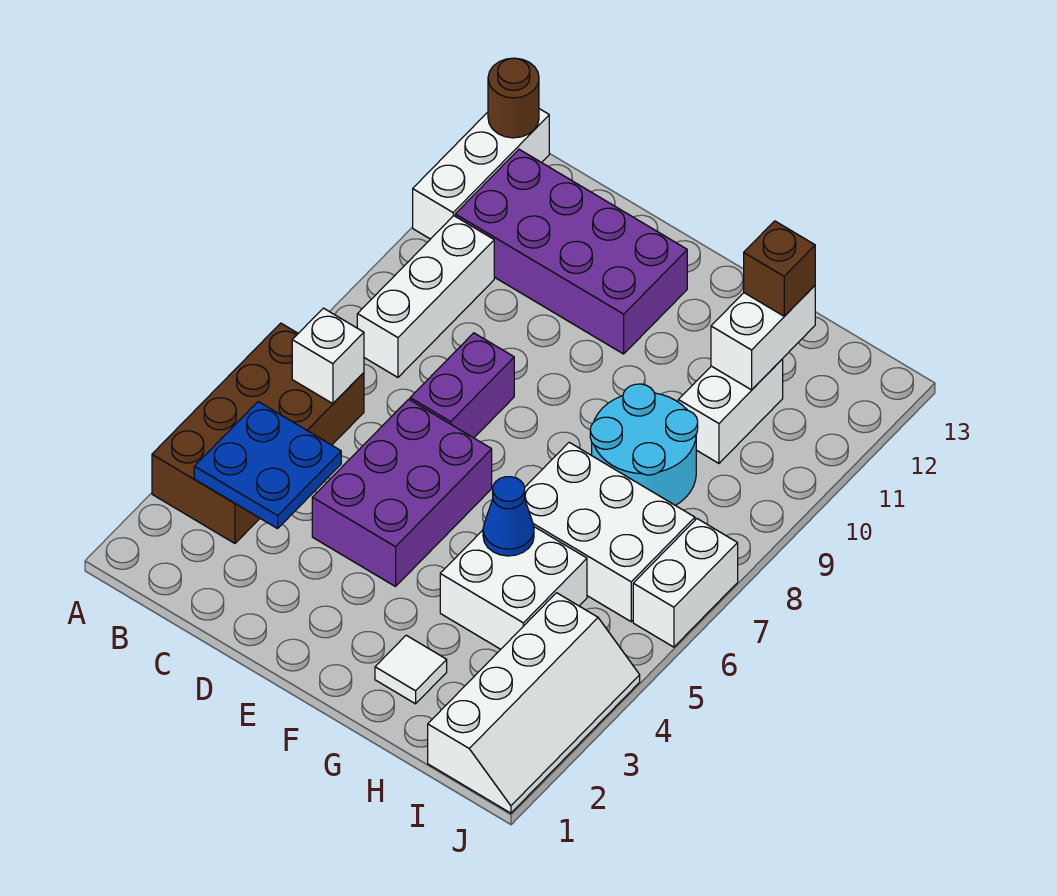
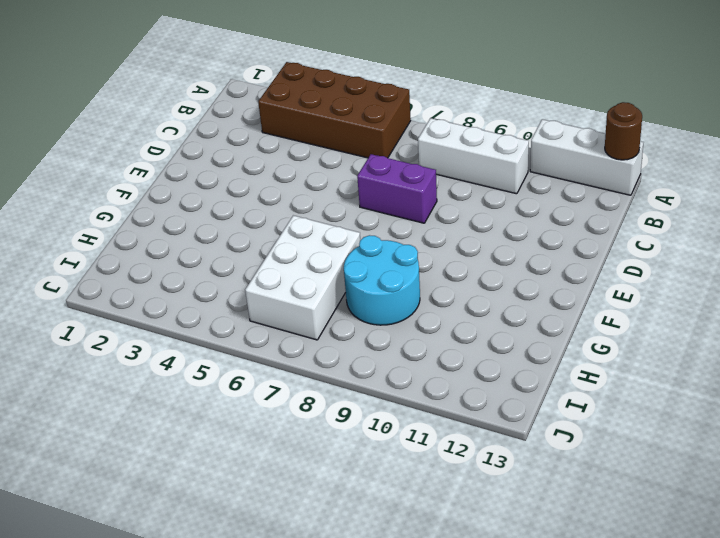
none -> purple 2x4 brick [455,149,687,354]
none -> purple 2x3 brick [312,399,492,587]
none -> white 1x1 tile [375,635,447,704]

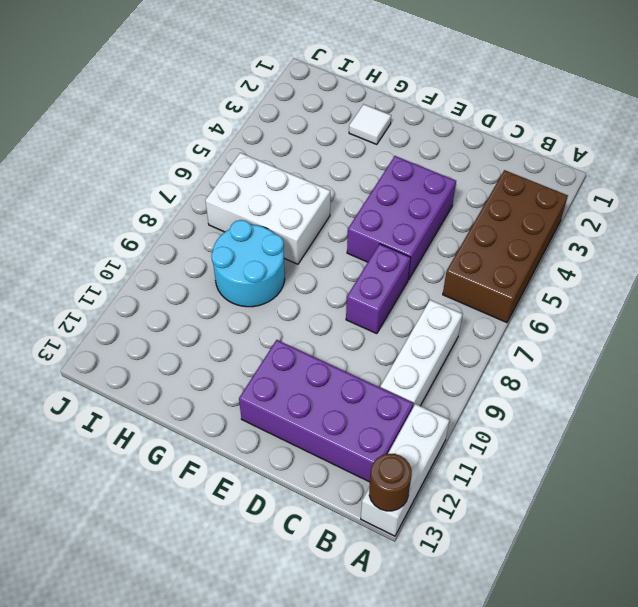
none -> white 2x2 brick [440,527,587,649]
none -> white 1x2 brick [678,359,783,463]
none -> white 2x4 slope [428,593,640,813]

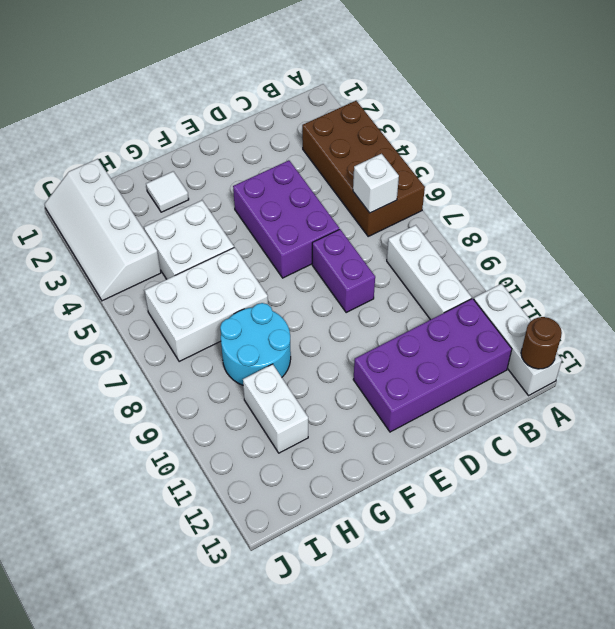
none -> white 1x2 brick [633,519,738,647]
none -> blue 2x2 plate [194,402,341,529]
none -> blue 1x1 cone [483,477,534,556]

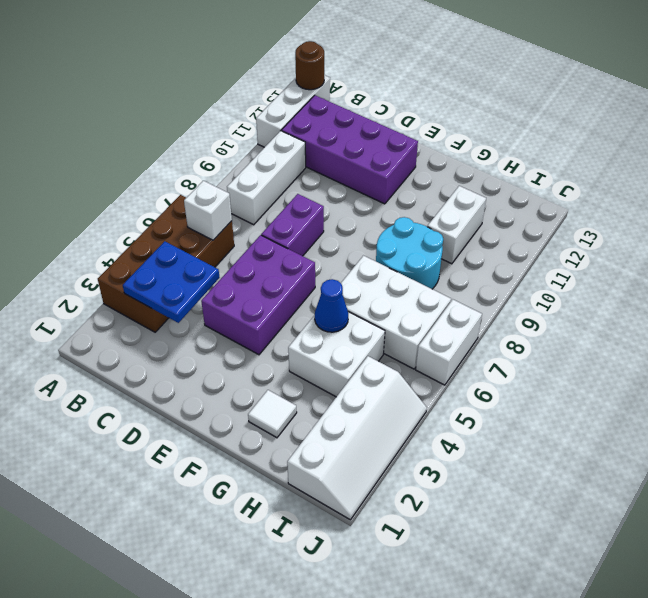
none -> white 1x2 brick [711,286,815,390]
none -> brown 1x1 brick [744,221,815,316]

